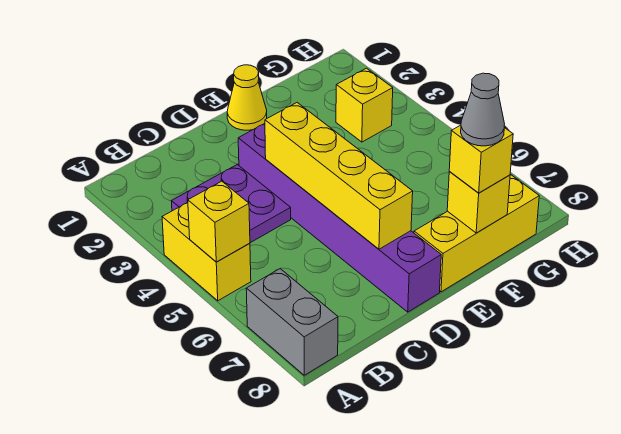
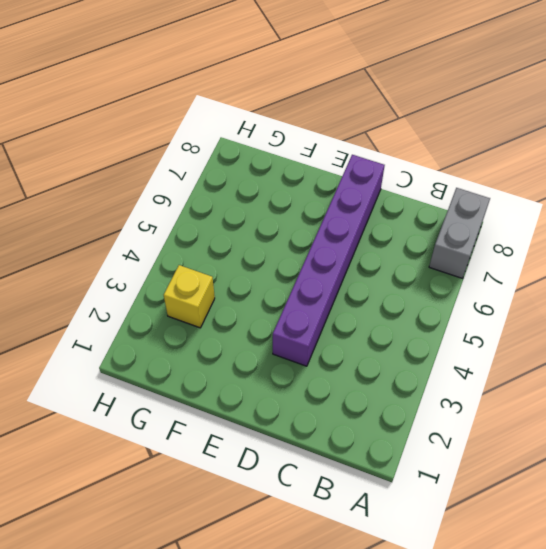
none -> yellow 1x2 brick [162,202,251,301]
none -> purple 2x2 plate [171,165,291,243]
none -> yellow 1x1 cone [227,65,267,130]

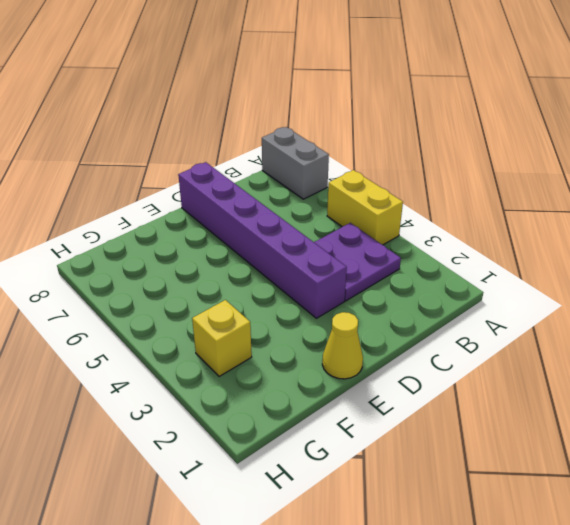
none -> yellow 1x3 brick [414,174,539,292]
none -> yellow 1x1 brick [188,181,250,262]
none -> yellow 1x4 brick [265,103,413,249]

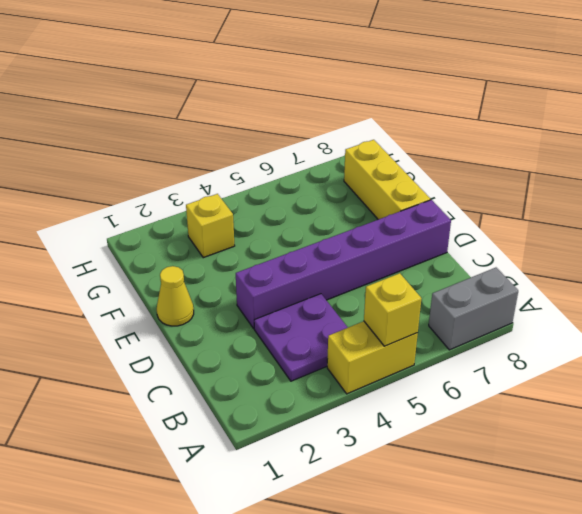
none -> yellow 1x4 brick [265,103,413,249]
none -> yellow 1x1 brick [447,172,510,233]
none -> yellow 1x1 brick [449,125,513,193]

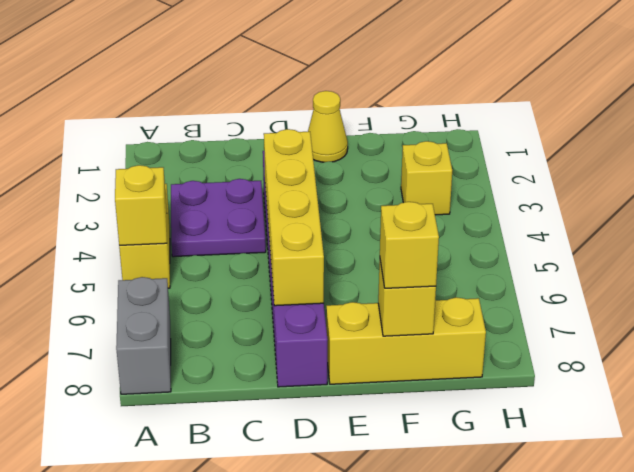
none -> grey 1x1 cone [461,73,505,146]

